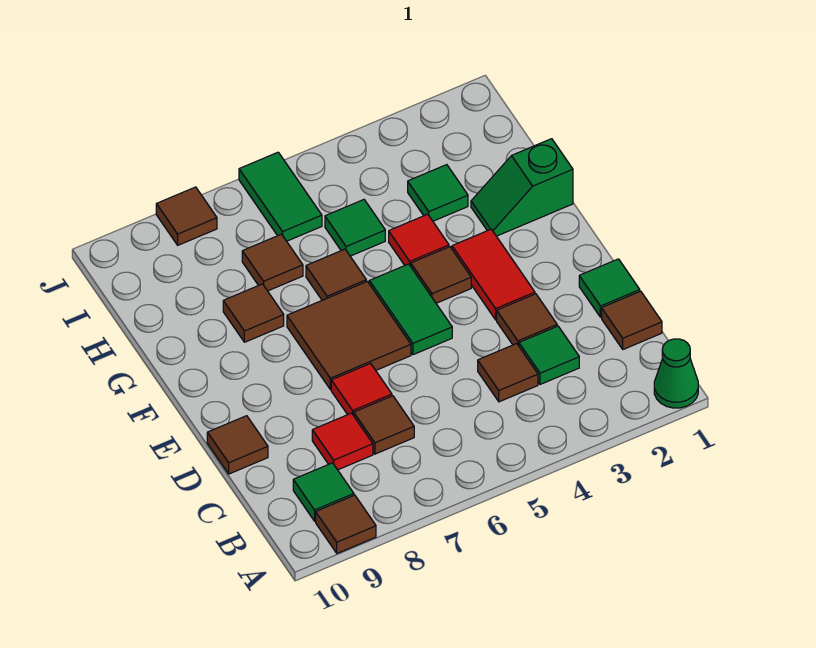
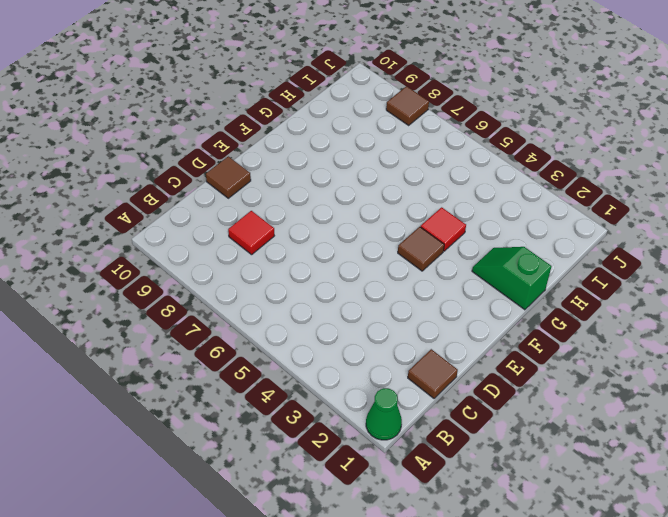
none -> brown 1x1 tile [316,495,376,553]
none -> green 1x1 tile [293,463,354,521]
none -> green 1x1 tile [519,326,579,384]

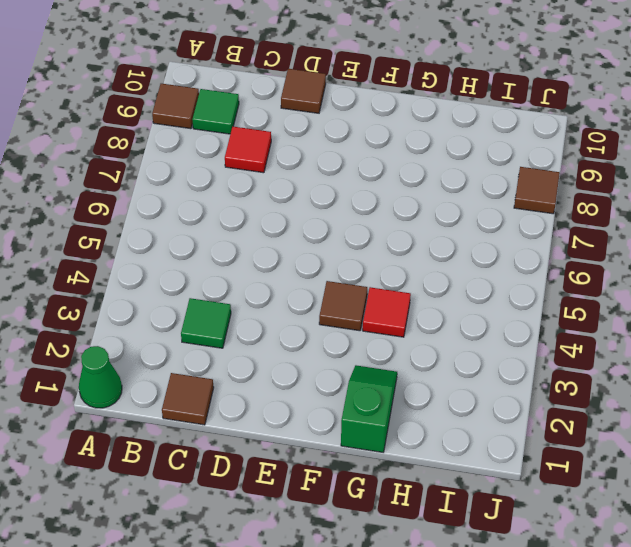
none -> brown 1x1 tile [478,344,538,402]
none -> brown 1x1 tile [354,396,414,454]
none -> green 1x1 tile [579,259,640,317]

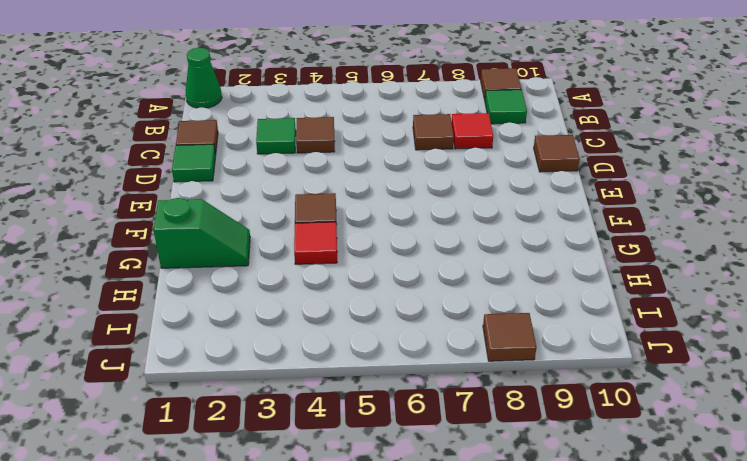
none -> brown 1x1 tile [497,294,557,346]
none -> red 1x1 tile [331,363,392,416]
none -> red 1x2 tile [452,229,535,320]

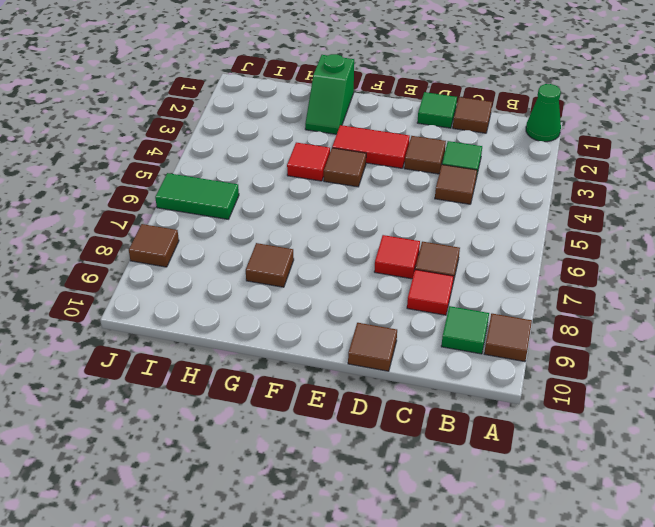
none -> green 1x2 tile [369,264,452,355]
none -> brown 2x2 tile [287,281,411,389]
none -> brown 1x1 tile [306,249,366,300]

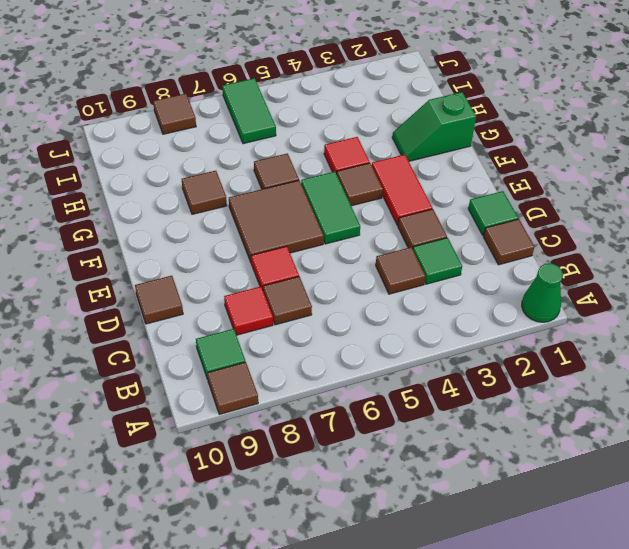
none -> green 1x1 tile [408,165,468,221]
none -> green 1x1 tile [325,200,385,256]
none -> brown 1x1 tile [242,234,303,291]

